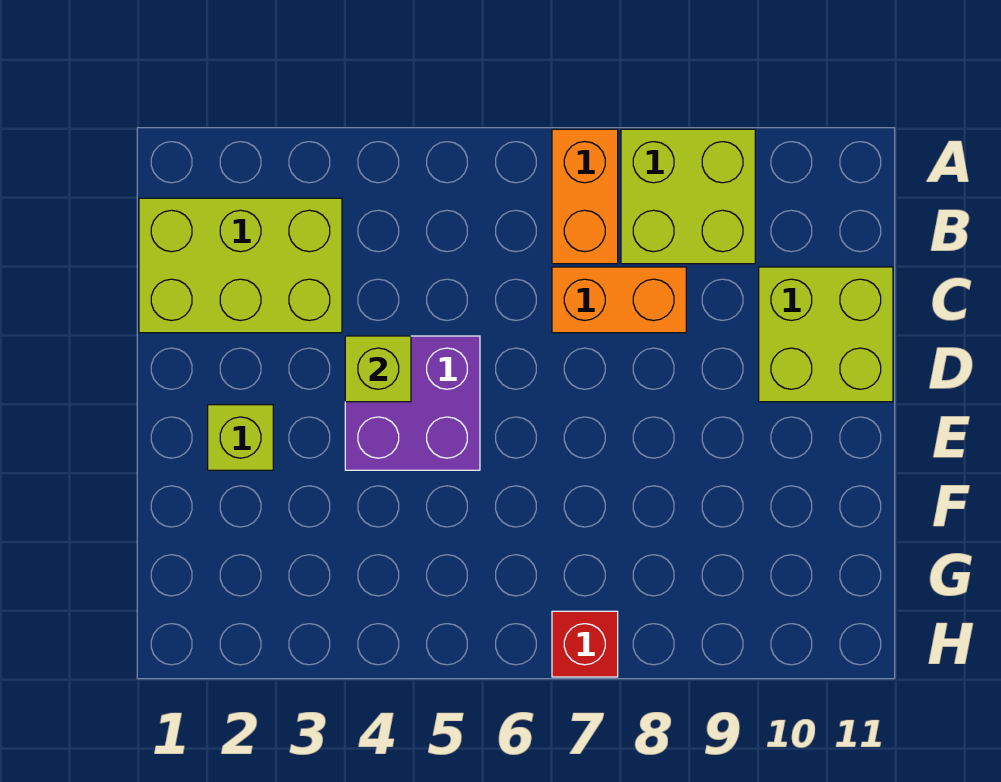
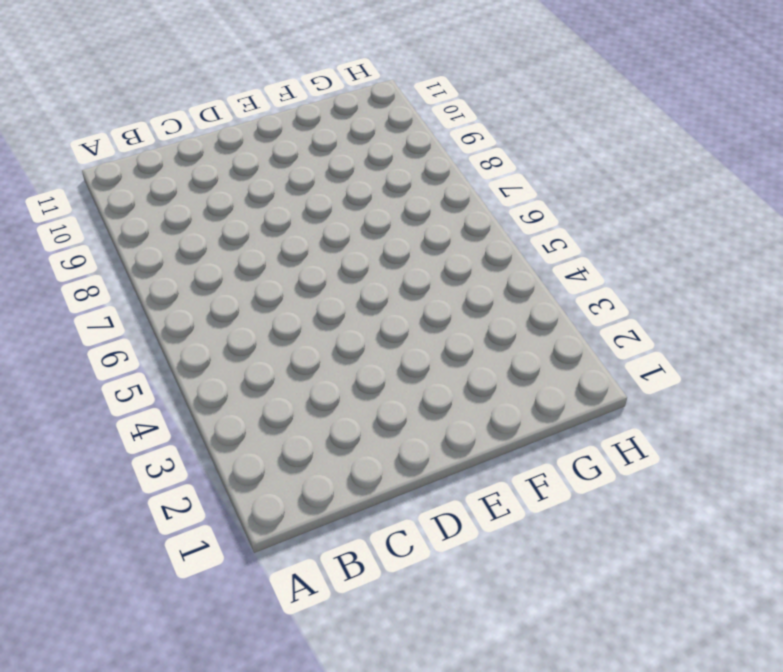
none -> orange 1x2 brick [552,129,618,264]
none -> lime 2x2 brick [621,129,755,264]

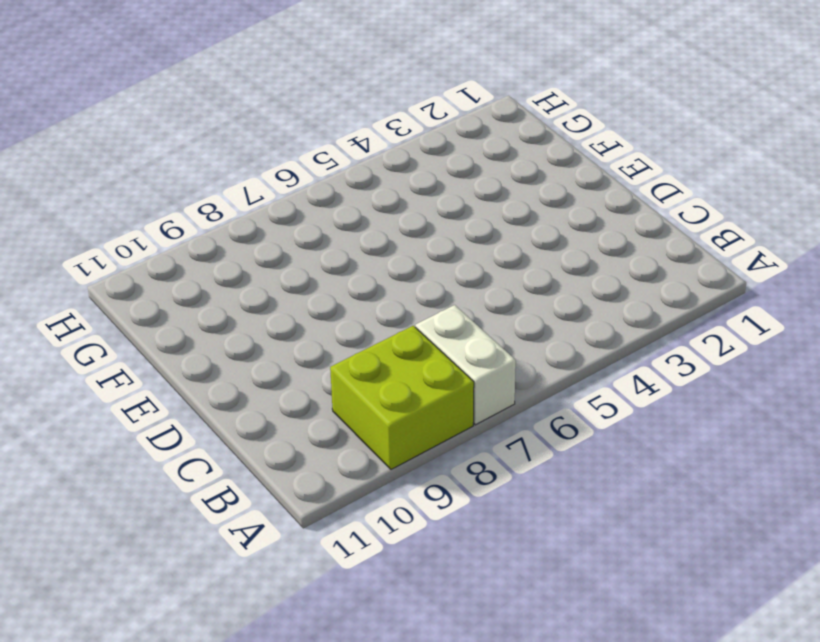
white 1x2 brick [415,305,516,425] -> orange 1x2 brick [552,129,618,264]
none -> lime 2x3 brick [139,198,342,333]
none -> orange 1x2 brick [552,267,686,333]

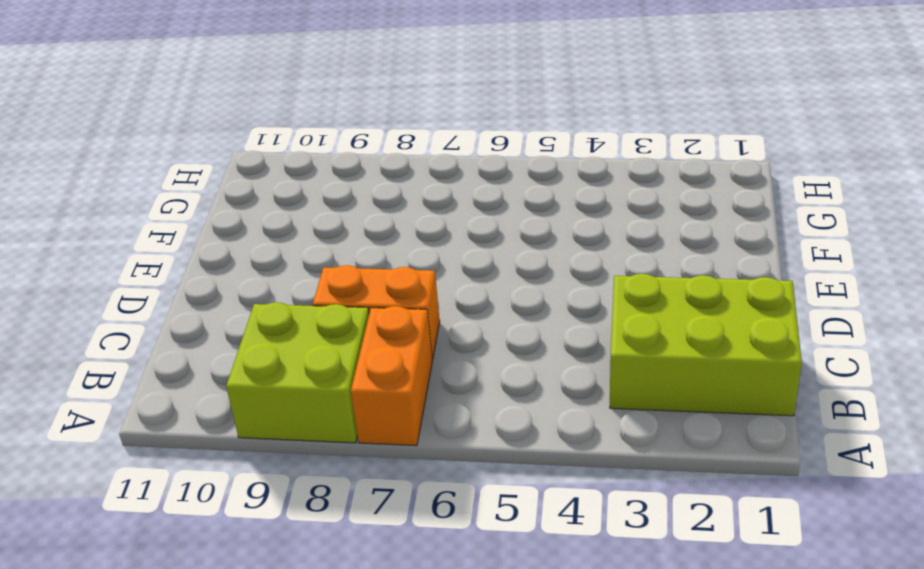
none -> lime 2x2 brick [759,267,893,402]
none -> purple 2x2 brick [345,336,480,470]

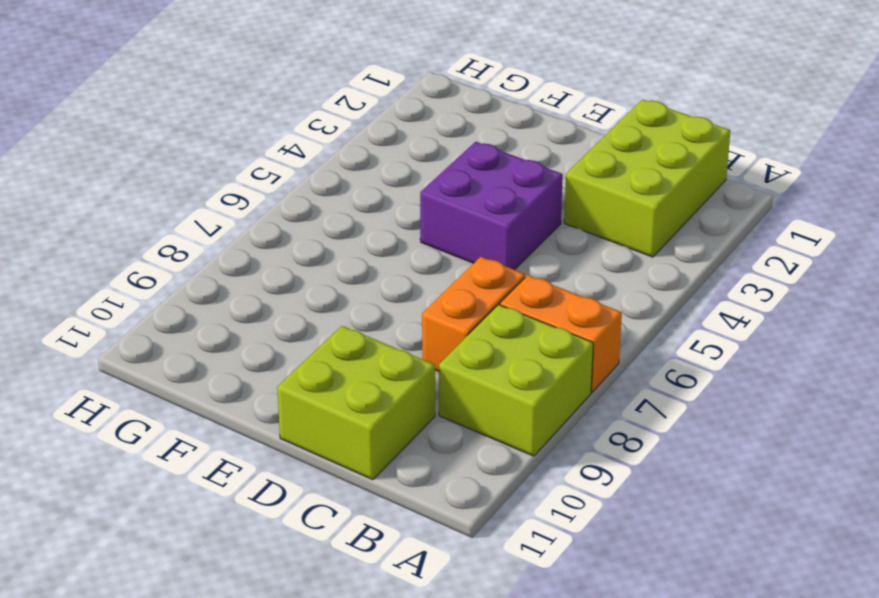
none -> lime 1x1 brick [208,405,273,470]
none -> red 1x1 brick [552,611,618,677]

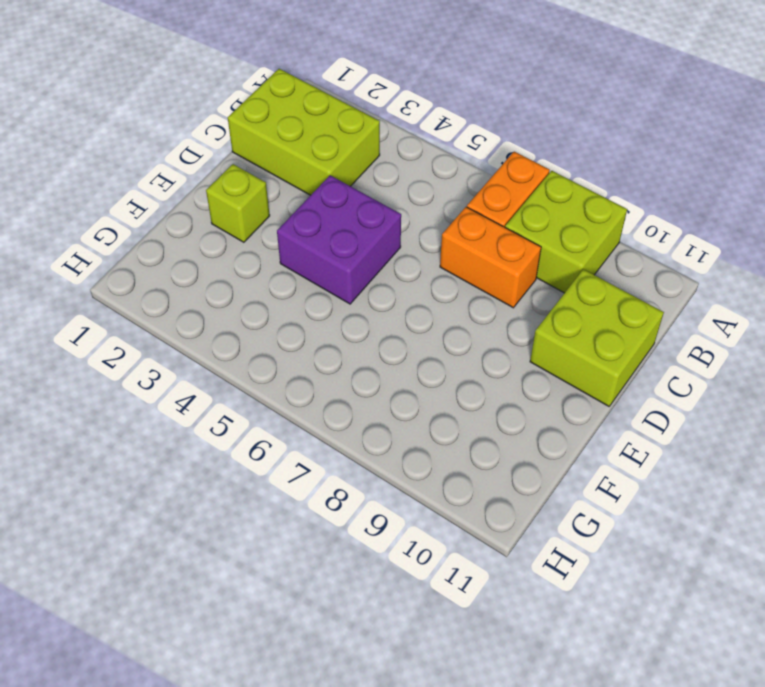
none -> red 1x1 brick [552,611,618,677]
none -> lime 1x1 brick [345,336,411,402]

